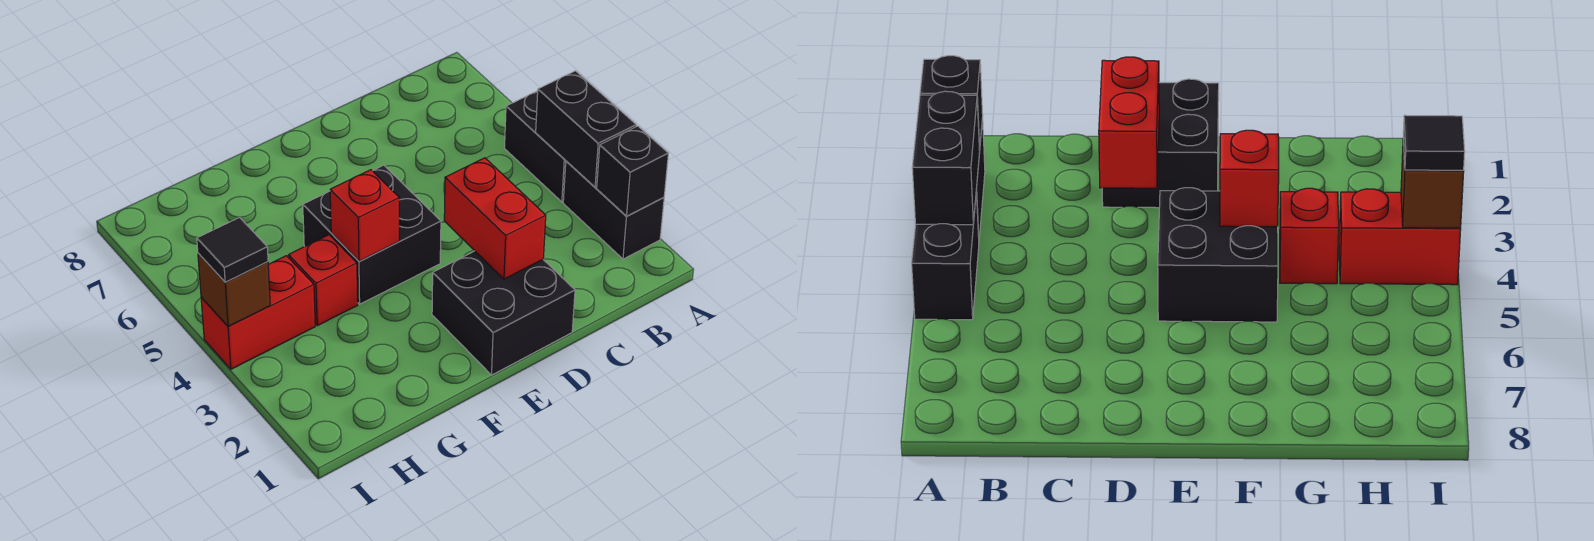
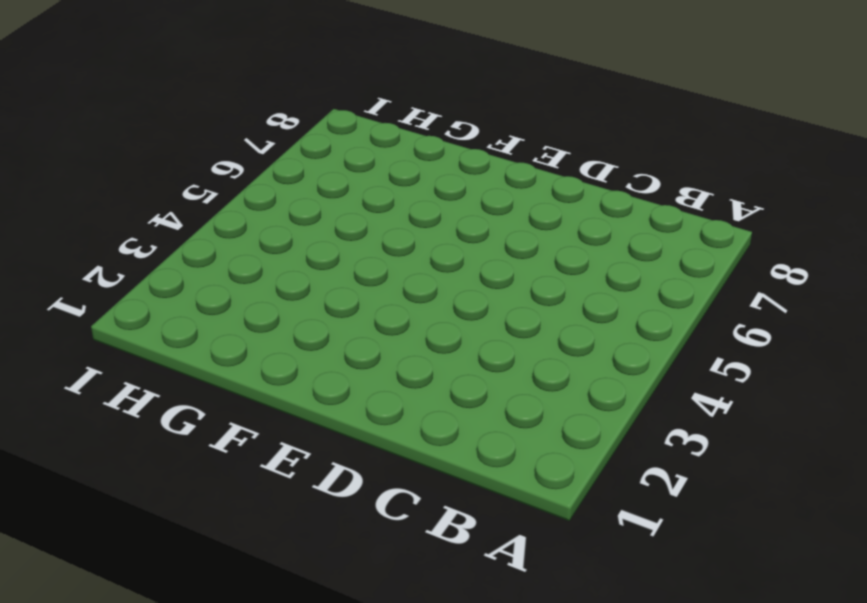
none -> black 1x2 brick [563,161,664,259]
none -> black 1x2 brick [505,91,566,202]
none -> black 2x2 brick [432,251,575,375]

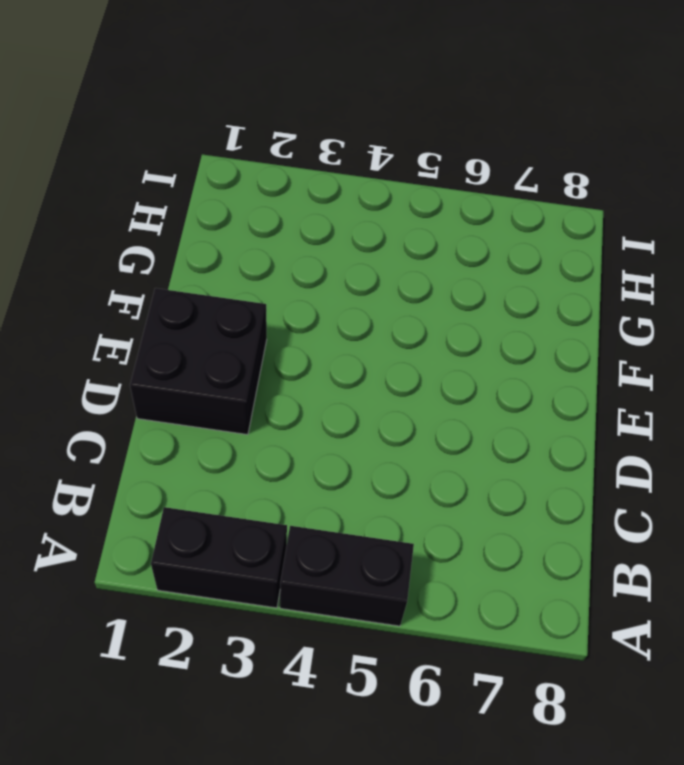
none -> black 2x2 brick [303,165,441,304]
none -> red 1x1 brick [289,235,358,326]
none -> red 1x2 brick [201,256,315,369]

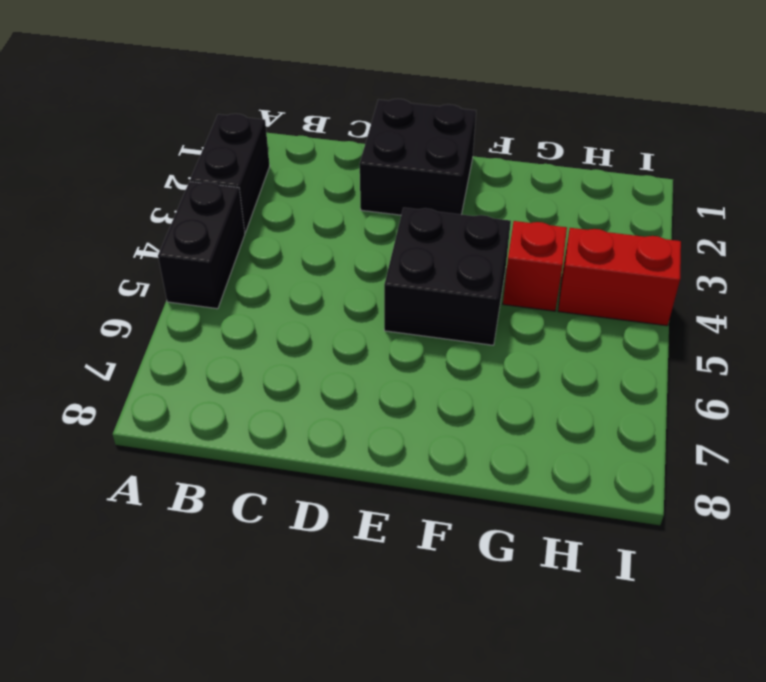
none -> black 1x1 brick [597,126,668,216]
none -> black 1x2 brick [536,71,636,187]
none -> red 1x2 brick [444,158,546,279]

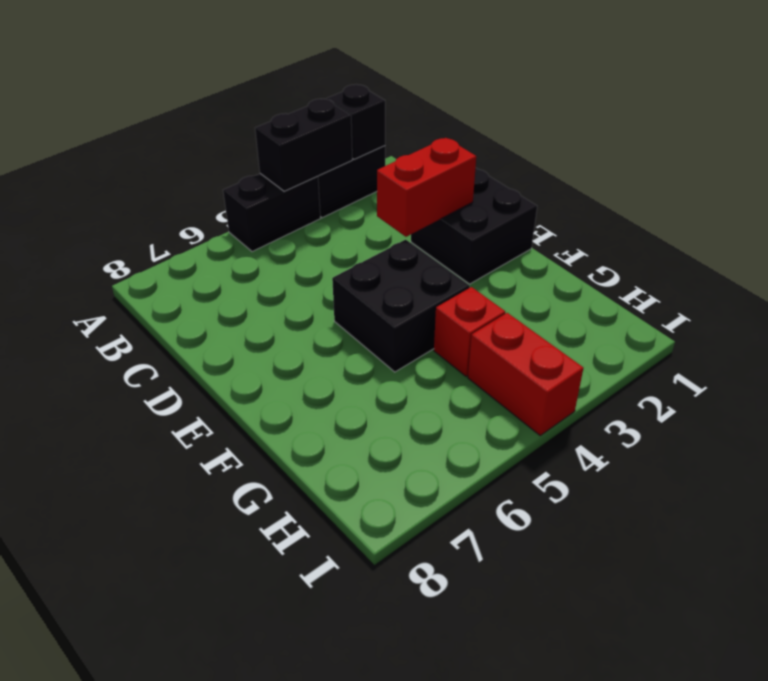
none -> red 1x1 brick [330,170,399,261]
none -> brown 1x1 brick [198,253,270,326]
none -> black 1x1 tile [197,218,268,282]

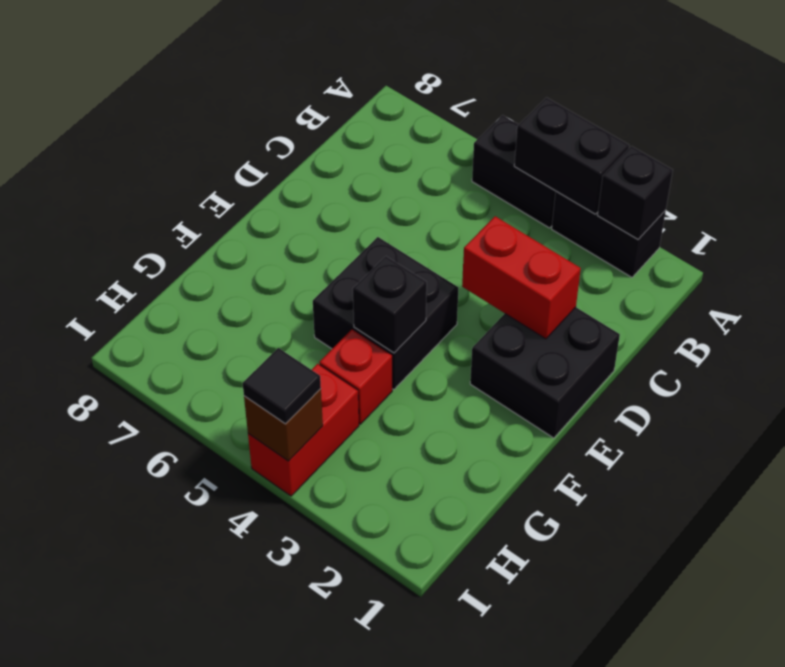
black 1x1 brick [353,256,427,353] -> red 1x1 brick [330,170,399,261]

